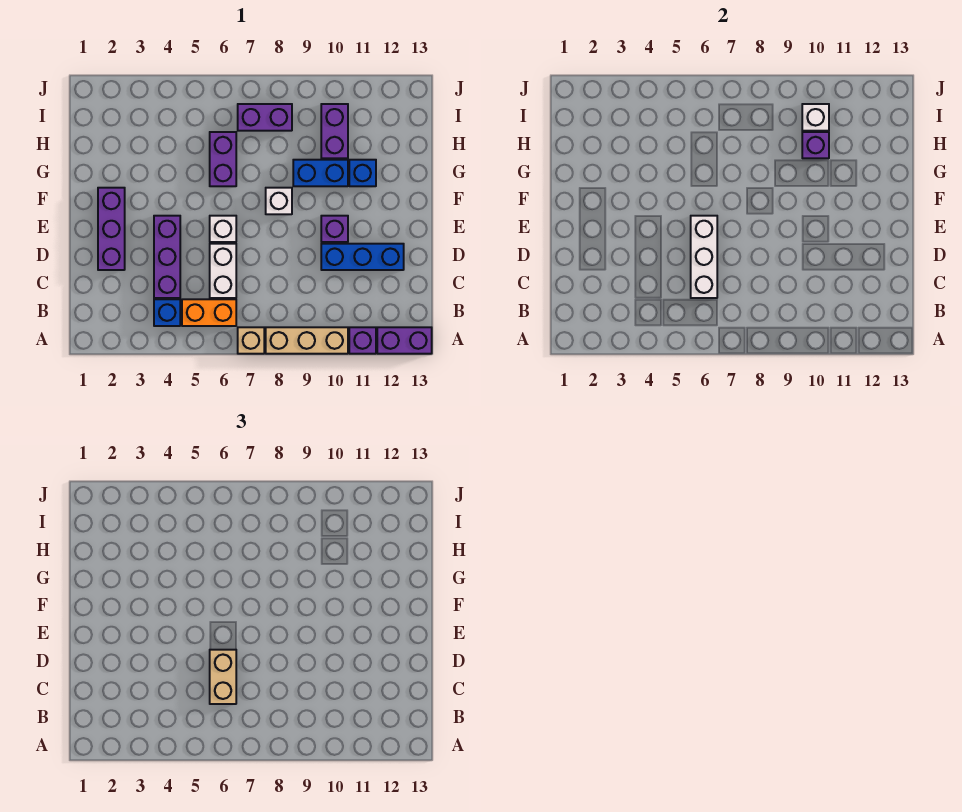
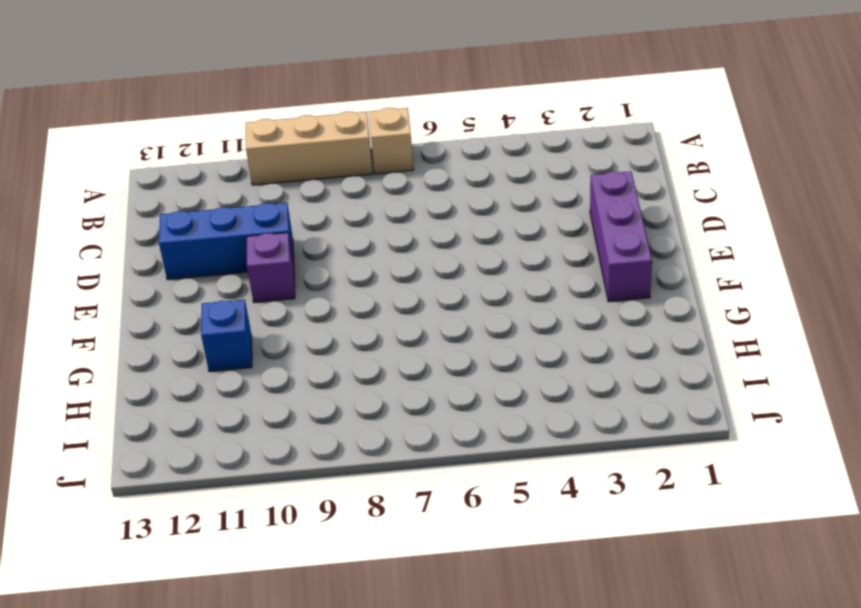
none -> purple 1x1 brick [349,327,376,354]
none -> purple 1x2 brick [377,327,432,354]
none -> blue 1x1 brick [154,299,180,326]

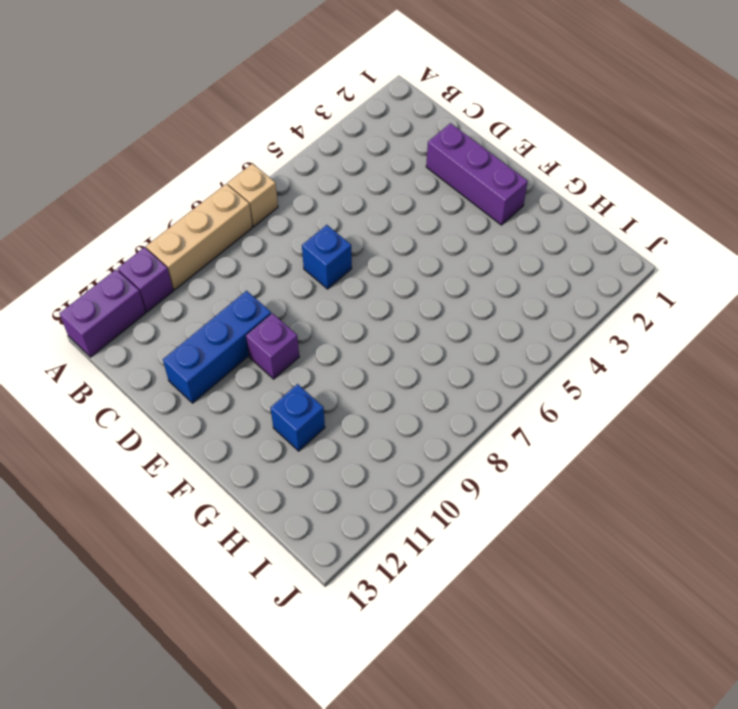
blue 1x1 brick [302,225,352,289] -> blue 1x1 brick moved to [154,299,180,326]
none -> orange 1x2 brick [182,299,236,326]
none -> purple 1x3 brick [154,216,180,298]
none -> white 1x2 brick [210,244,236,298]

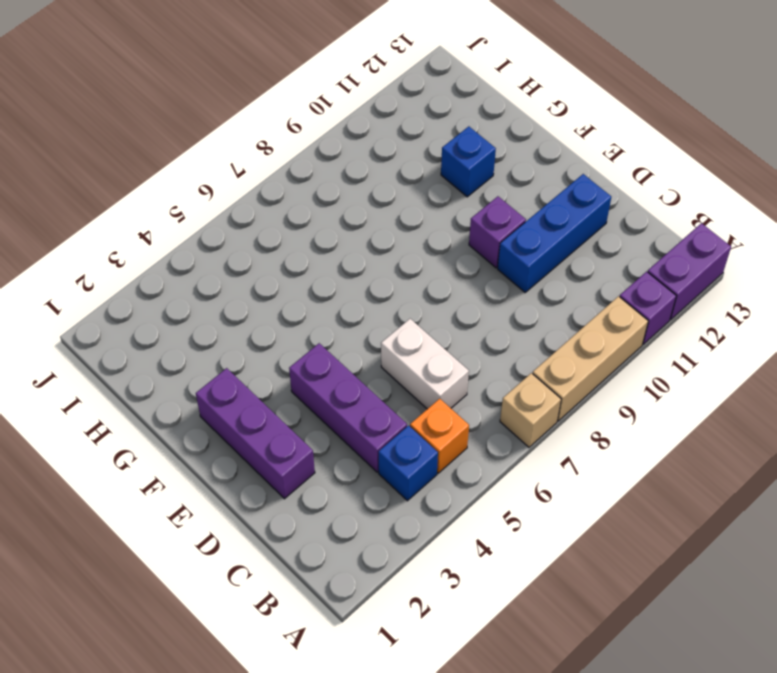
orange 1x1 brick [410,399,469,473] -> orange 1x2 brick [182,299,236,326]
none -> white 1x1 brick [210,216,236,242]
none -> white 1x1 brick [266,188,292,214]
none -> purple 1x2 brick [210,132,236,186]

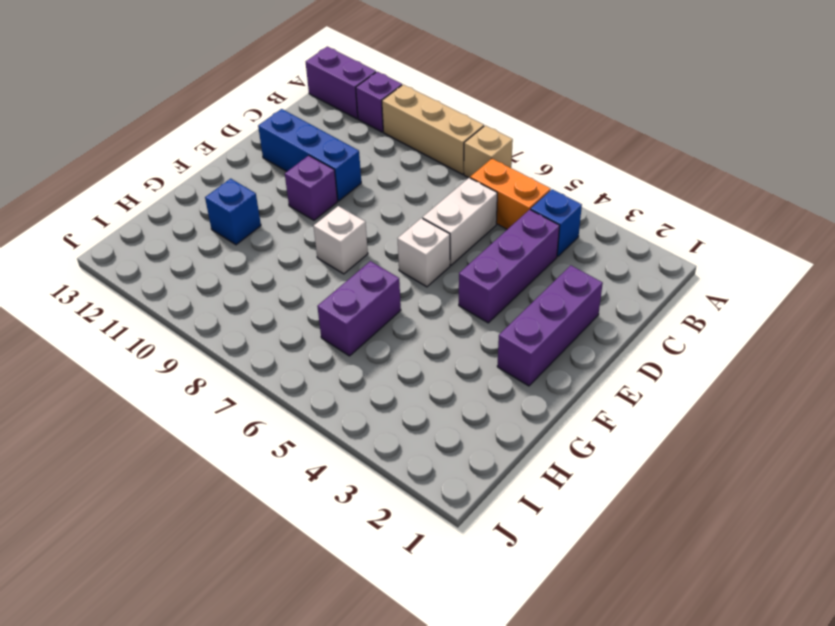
none -> blue 1x2 brick [293,160,348,186]
none -> purple 1x2 brick [321,104,348,158]
none -> purple 1x2 brick [238,104,292,131]

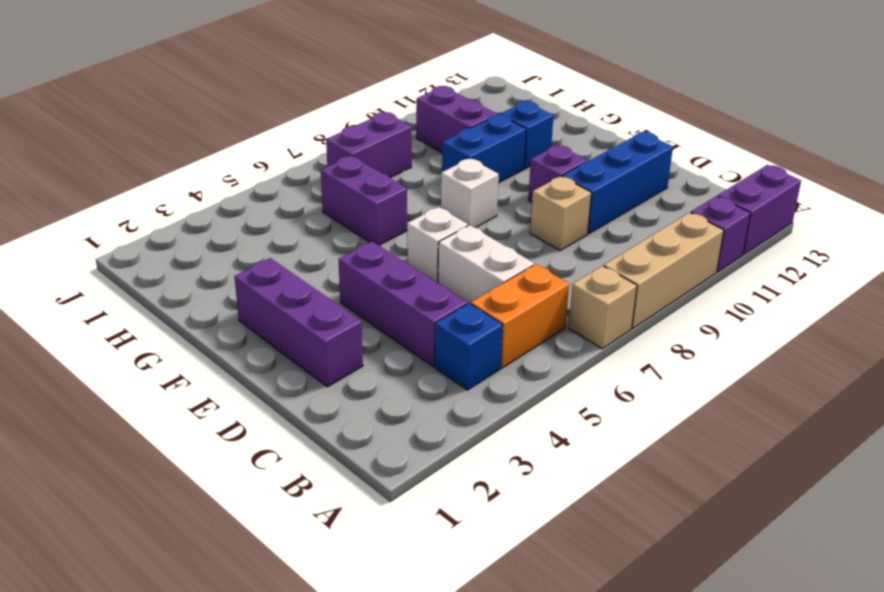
tan 1x1 brick [530,176,591,250] -> none
none -> white 1x3 brick [691,216,717,298]
none -> purple 1x1 brick [802,132,829,158]
none -> white 1x1 brick [802,104,829,131]

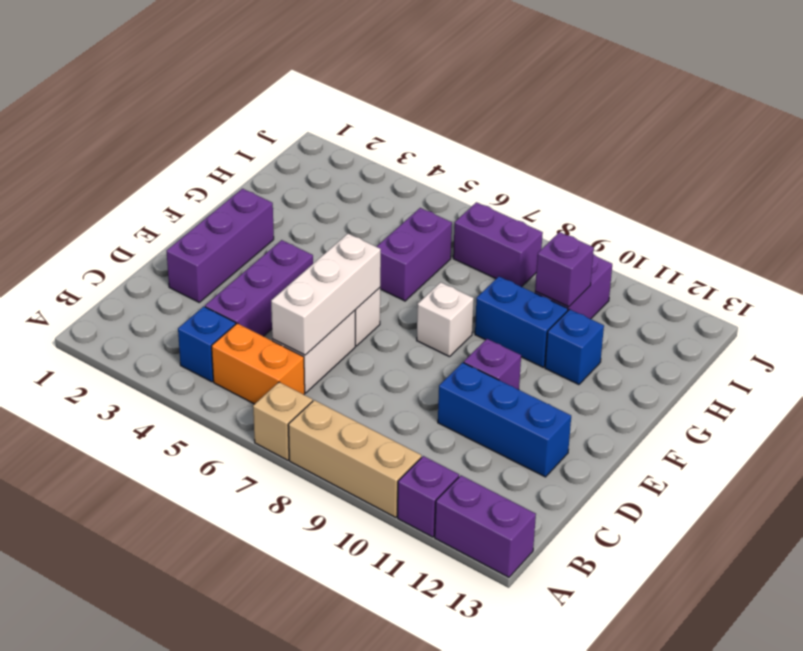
none -> white 1x1 brick [802,104,829,131]
none -> tan 1x2 brick [210,650,236,704]

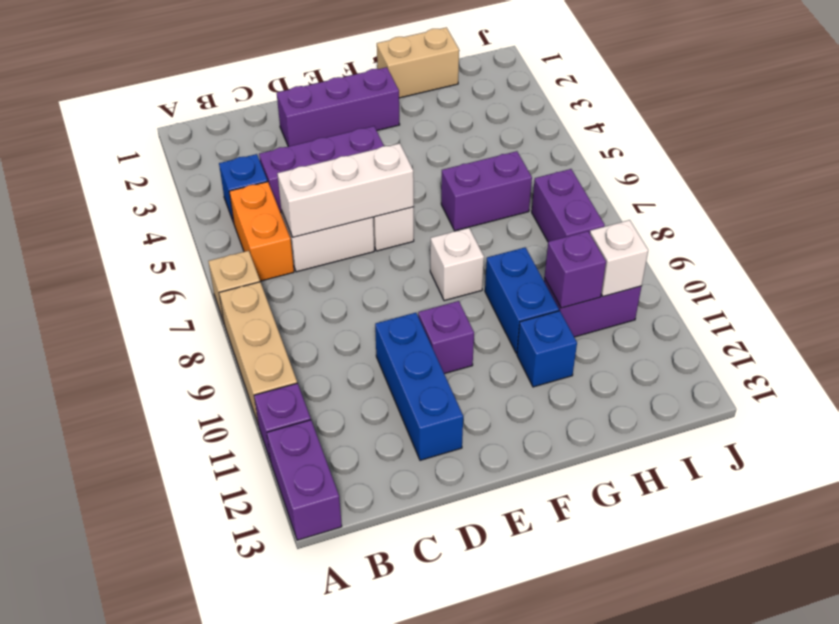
tan 1x2 brick [377,27,459,98] -> tan 1x2 brick moved to [210,650,236,704]

